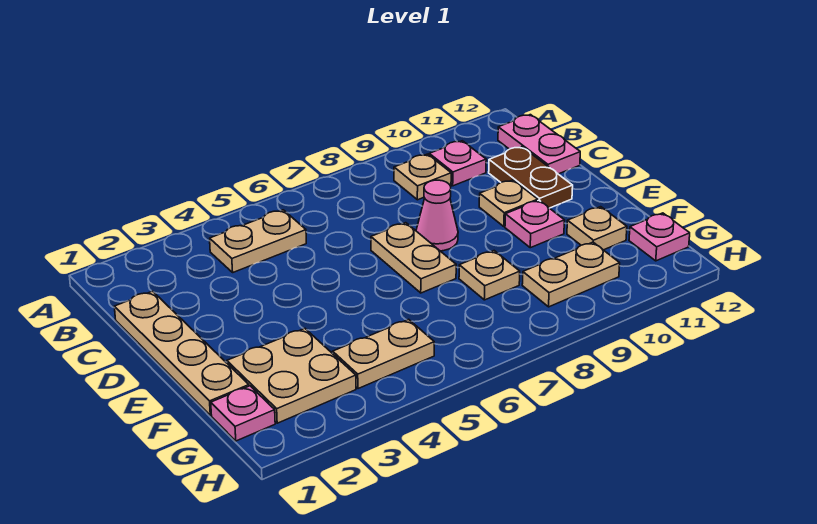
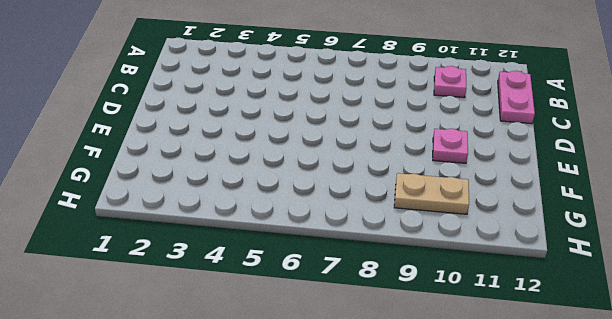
none -> tan 1x2 plate [210,210,306,272]
none -> tan 1x1 plate [394,154,451,200]
none -> tan 1x4 plate [114,291,249,415]

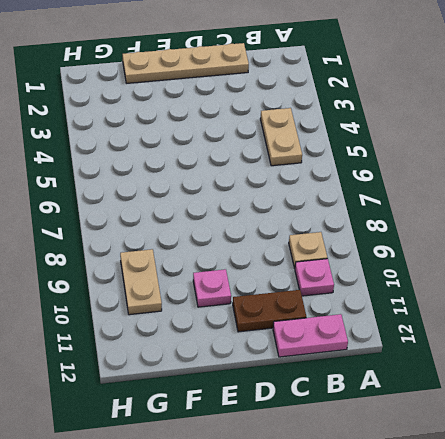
none -> tan 1x2 plate [371,223,456,293]
none -> pink 1x1 cone [416,180,458,251]
none -> tan 1x1 plate [479,180,538,227]

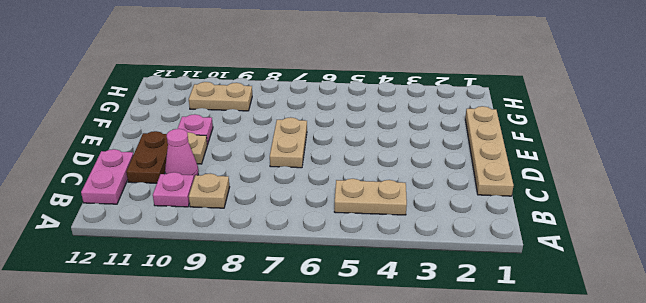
pink 1x1 cone [165,129,198,178] -> pink 1x1 cone moved to [416,180,458,251]
none -> tan 2x2 plate [227,328,356,423]
none -> tan 1x1 plate [459,251,520,300]
none -> tan 1x1 plate [567,207,627,250]

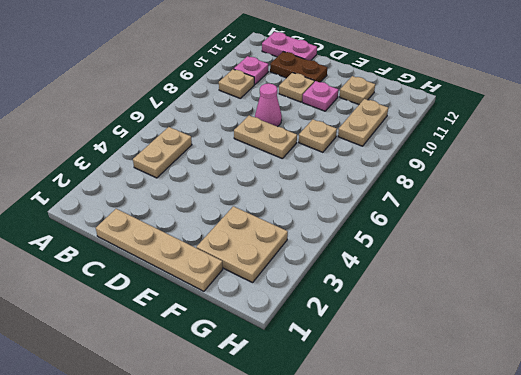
none -> pink 1x1 plate [211,386,275,441]
none -> tan 1x2 plate [332,319,434,389]
none -> pink 1x1 plate [629,213,690,261]

